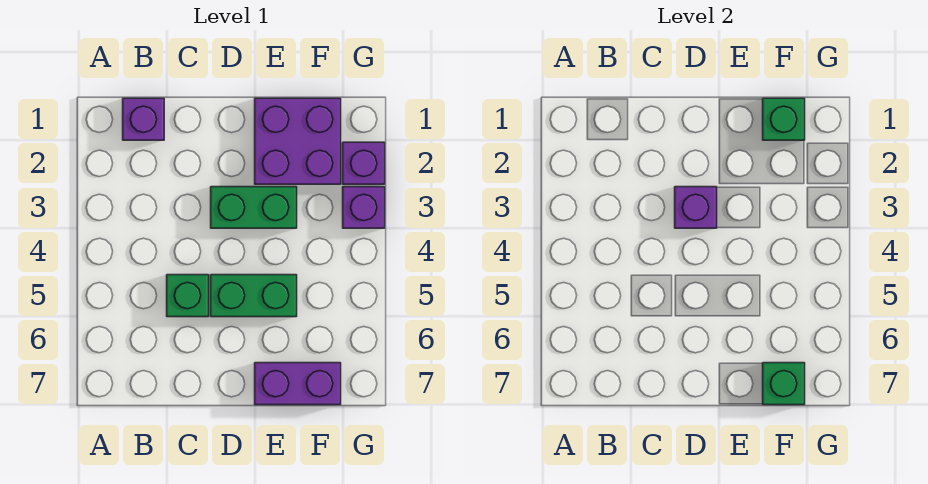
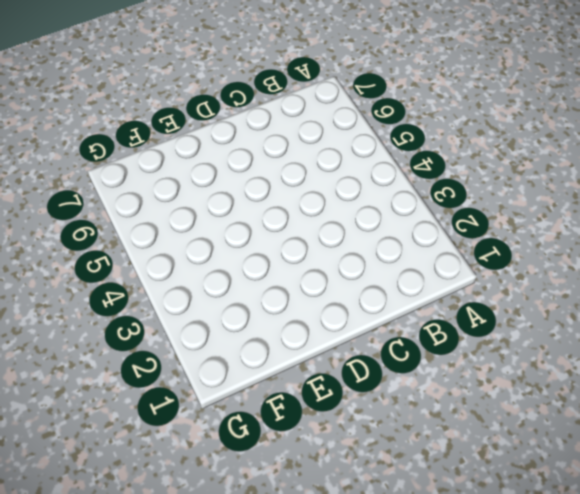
none -> purple 1x1 brick [123,98,164,140]
none -> green 1x1 brick [167,275,209,317]

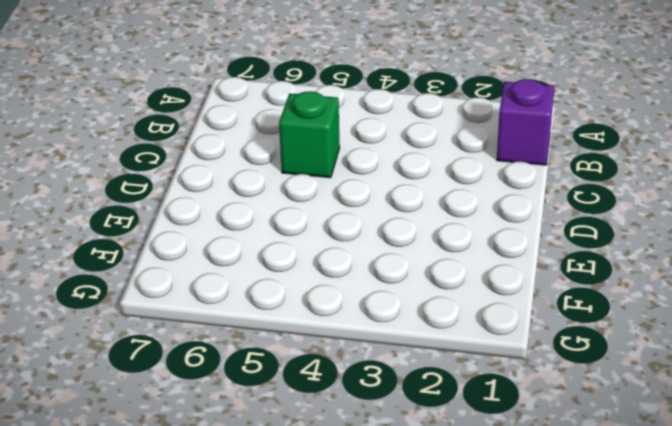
none -> green 1x2 brick [211,187,297,228]
none -> green 1x2 brick [211,275,297,317]

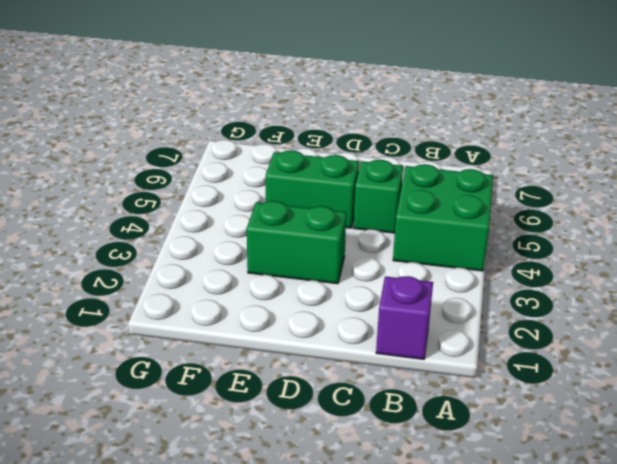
green 2x2 brick [393,164,493,271] -> none
none -> purple 2x2 brick [255,98,341,184]
none -> purple 1x2 brick [255,363,341,405]

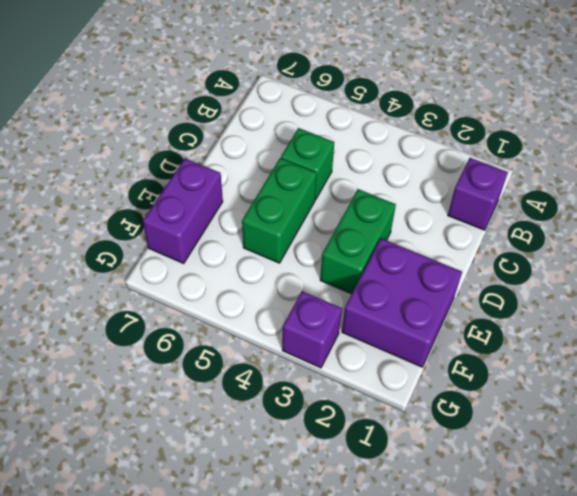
none -> purple 1x1 brick [343,142,385,184]
none -> purple 1x1 brick [675,187,717,228]

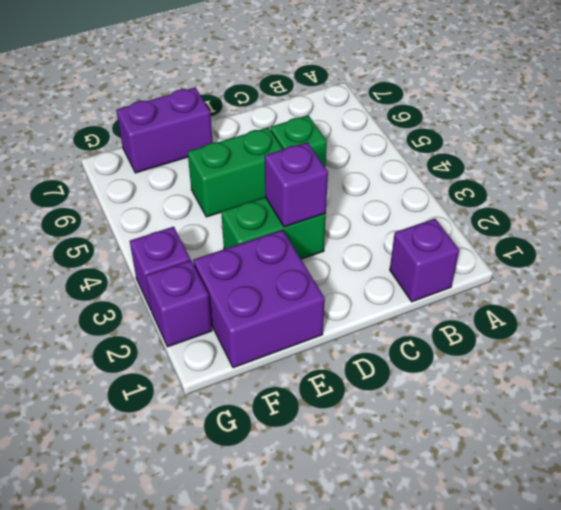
none -> green 1x1 brick [763,98,805,140]
none -> green 1x1 brick [763,363,805,405]

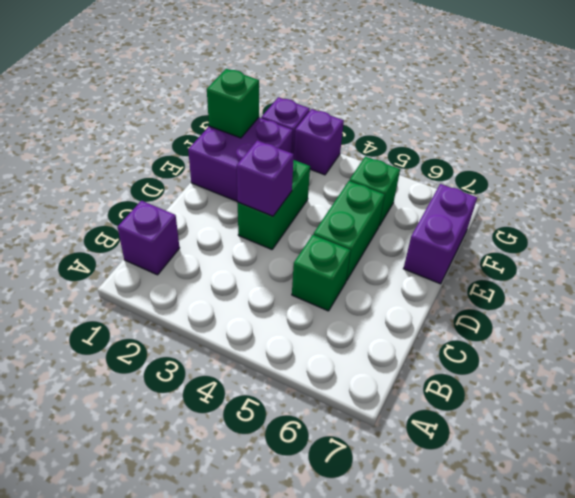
green 1x1 brick [349,156,400,226] -> green 1x1 brick moved to [763,363,805,405]

